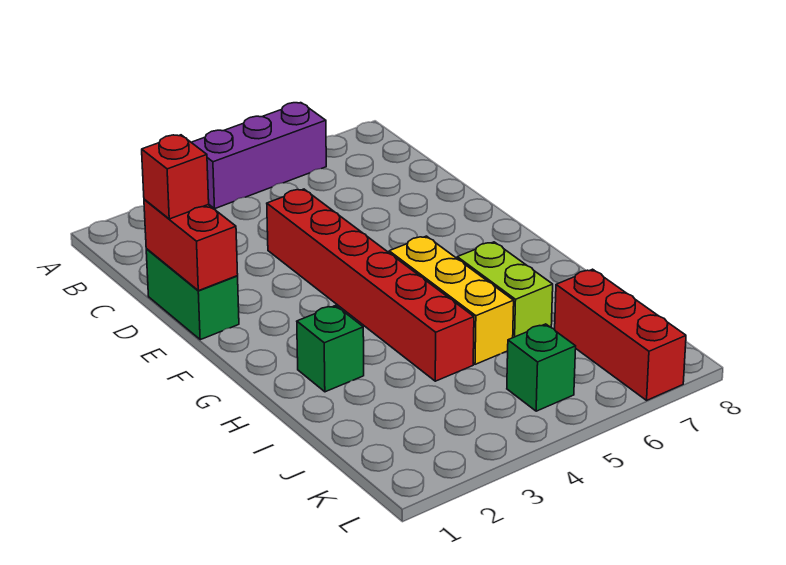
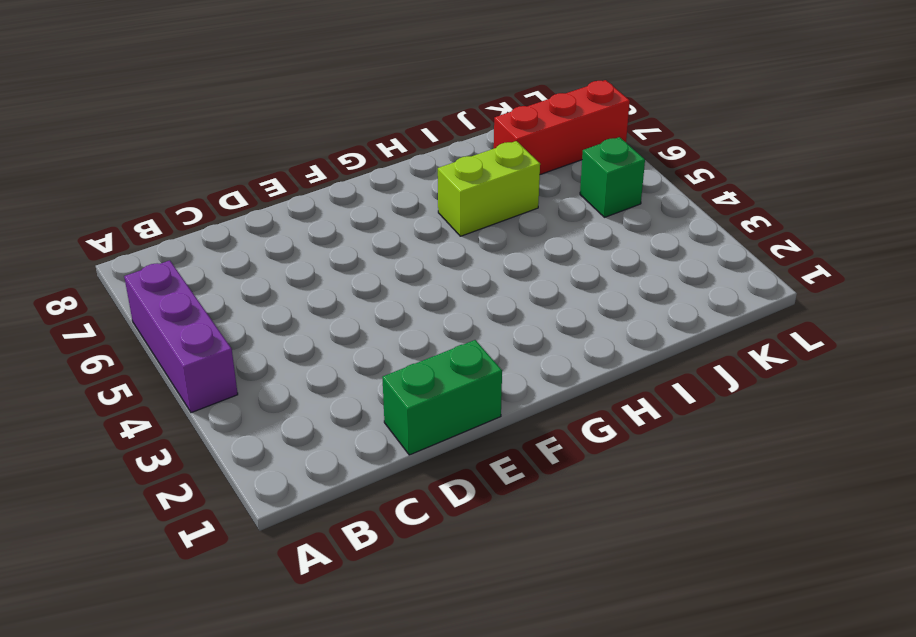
none -> red 1x6 brick [267,189,474,381]
none -> yellow 1x3 brick [389,236,514,364]

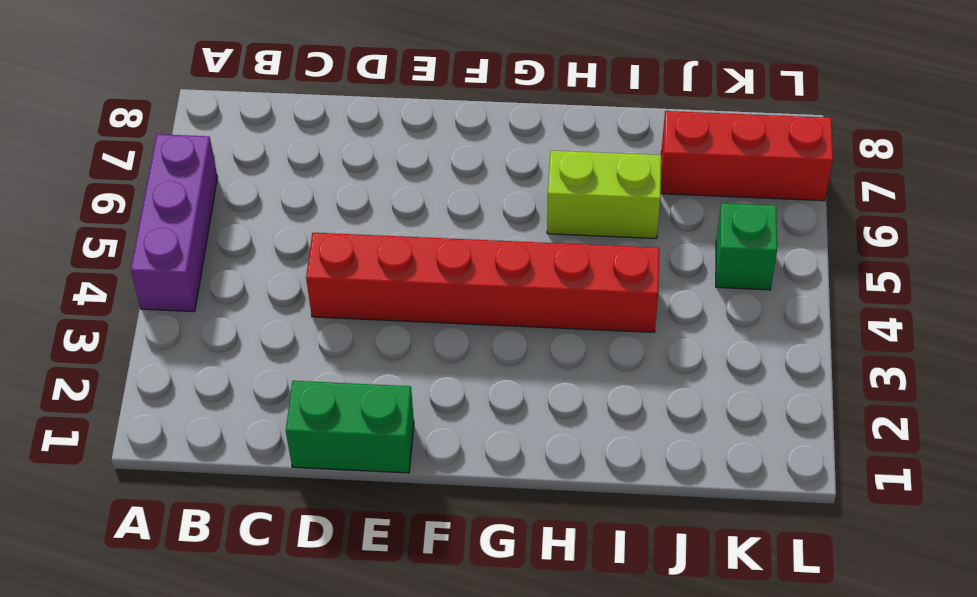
none -> yellow 1x3 brick [389,236,514,364]
none -> green 1x1 brick [297,305,364,392]

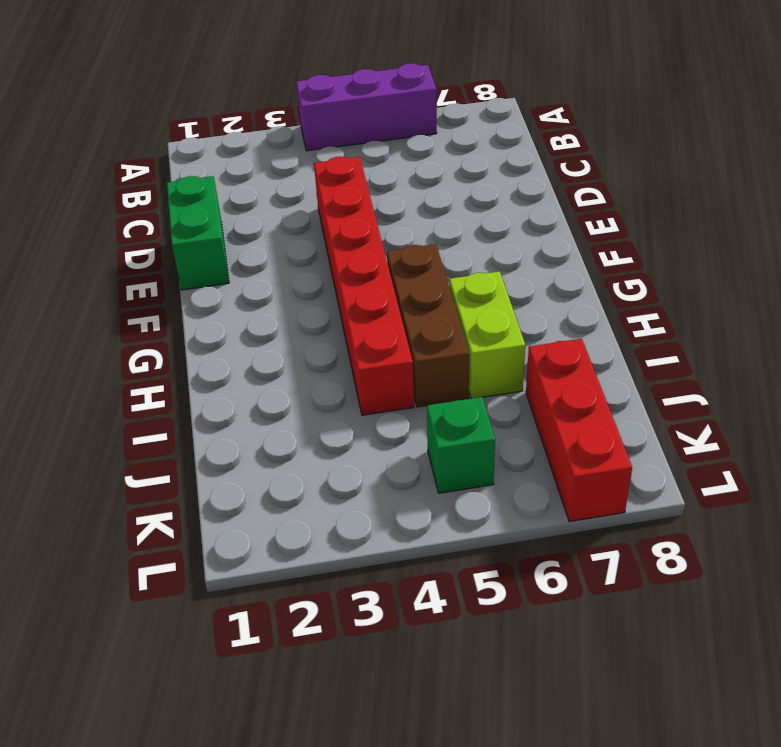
brown 1x3 brick [387,244,469,407] -> yellow 1x3 brick [389,236,514,364]
none -> green 1x1 brick [297,305,364,392]
none -> red 1x2 brick [144,199,238,291]

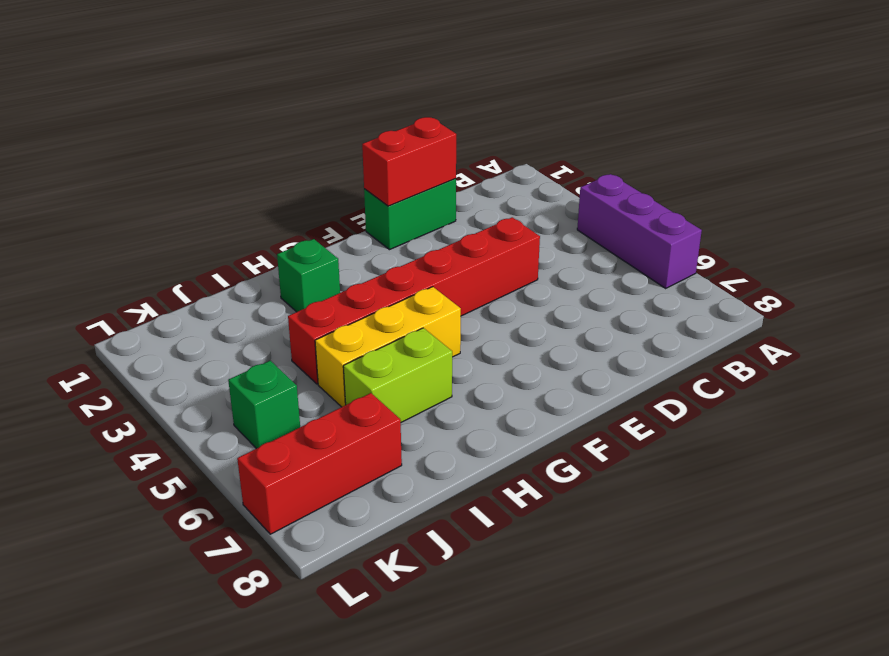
none -> red 1x1 brick [142,135,209,219]

